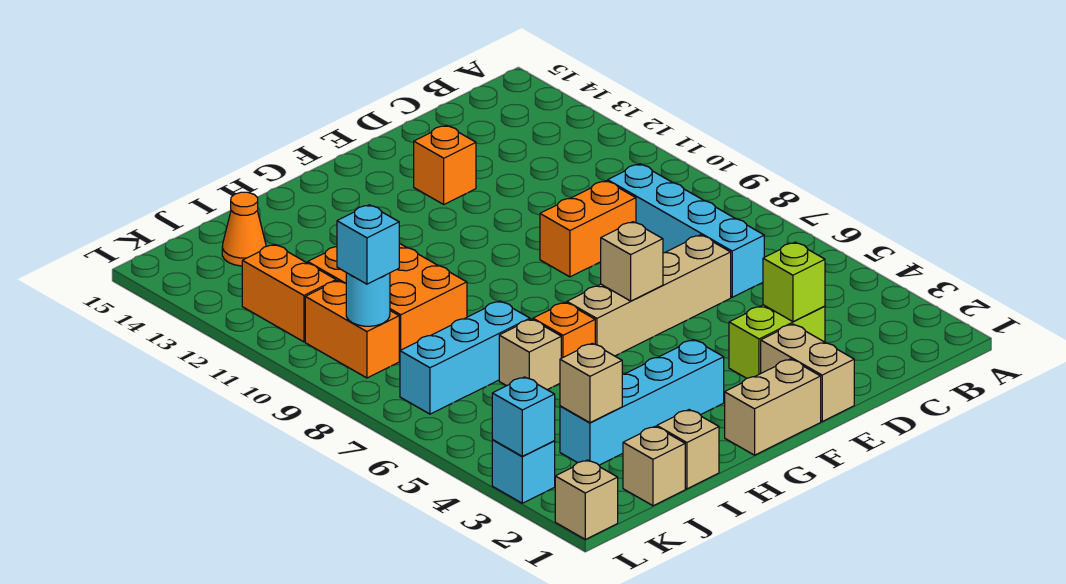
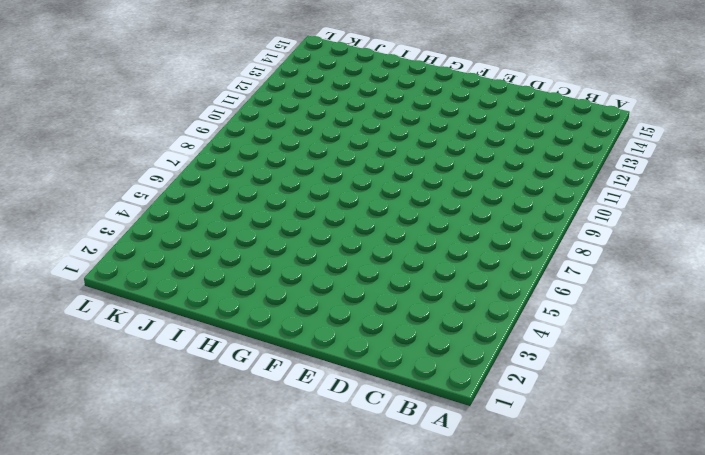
none -> cyan 1x4 brick [608,164,764,297]
none -> lime 1x2 brick [729,305,825,378]
none -> tan 1x4 brick [567,235,731,356]

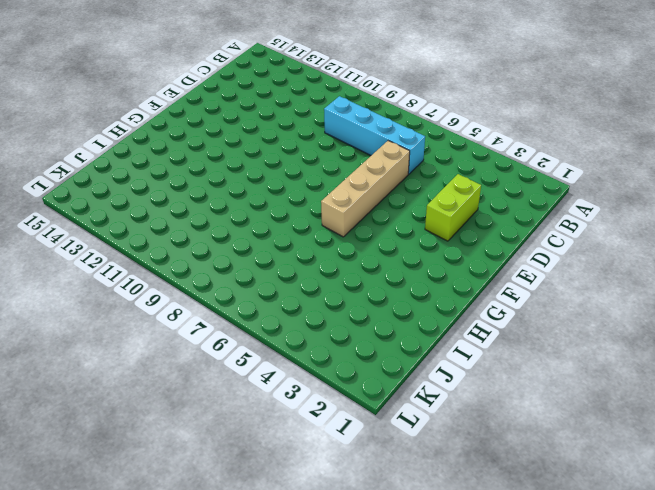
none -> orange 1x2 brick [540,181,636,277]
none -> tan 1x2 brick [761,324,854,421]
none -> orange 1x1 brick [414,125,476,204]

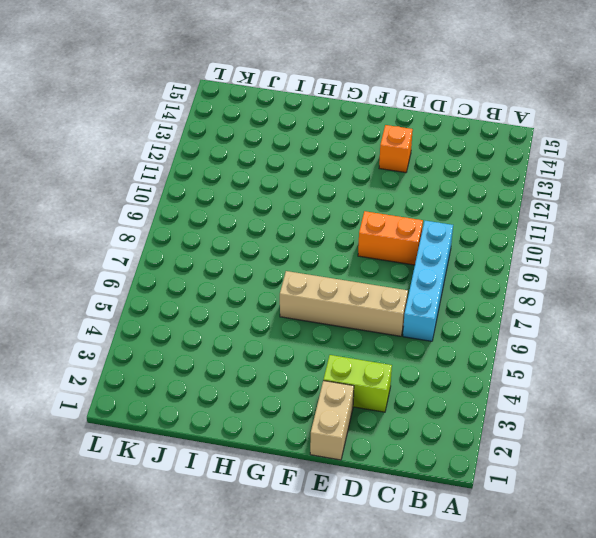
none -> tan 1x2 brick [725,359,821,455]
none -> cyan 1x4 brick [560,340,724,465]
none -> orange 1x1 brick [533,302,595,358]

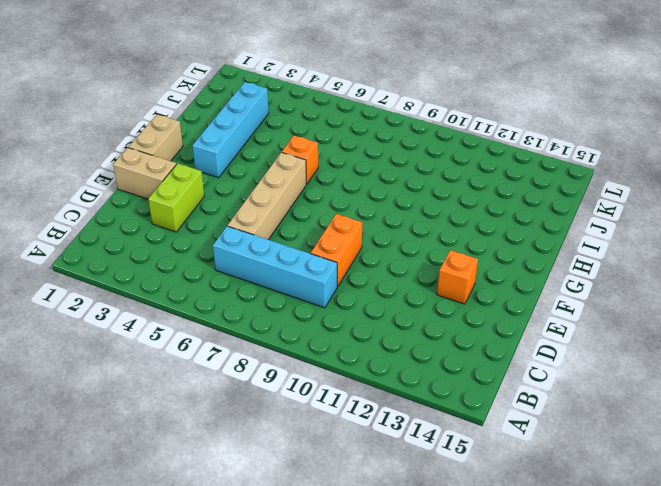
none -> tan 1x1 brick [657,410,719,489]
none -> tan 1x1 brick [499,319,561,390]
none -> cyan 1x3 brick [400,301,530,414]

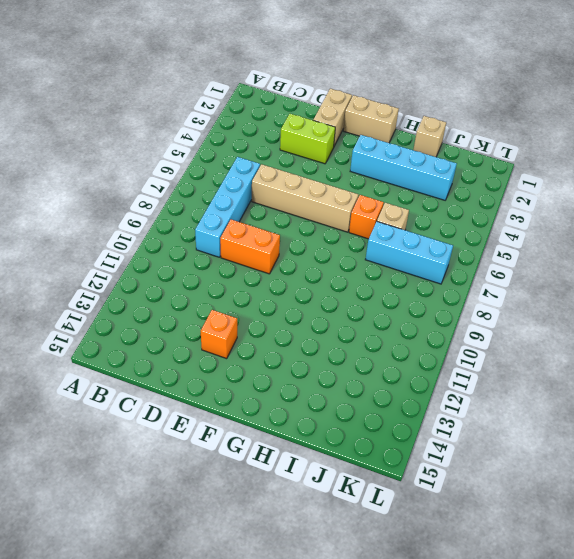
none -> orange 2x3 brick [308,243,467,361]
none -> tan 1x1 brick [623,426,685,506]
none -> orange 1x1 cone [222,192,266,266]

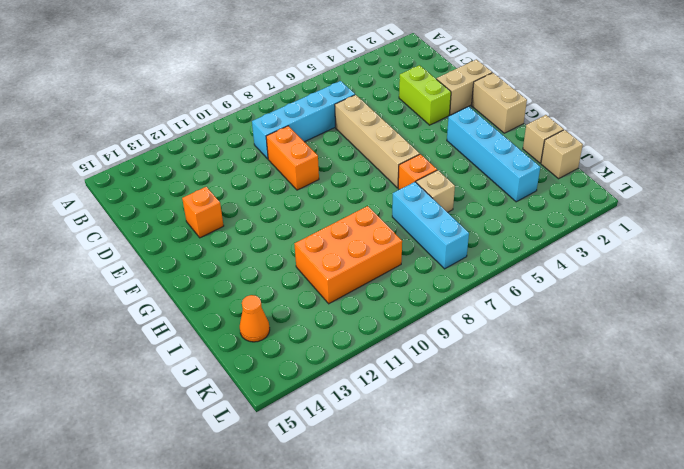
none -> orange 1x2 brick [305,281,399,378]
none -> orange 1x2 brick [242,244,336,342]
none -> tan 1x1 brick [555,460,618,539]

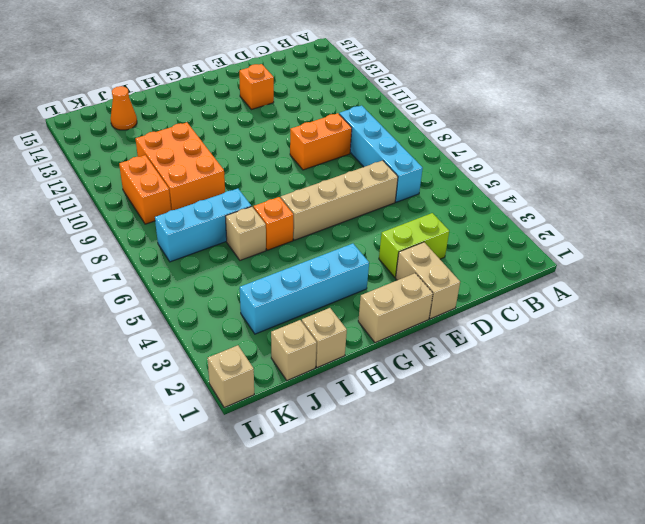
none -> orange 1x2 brick [242,244,336,342]
none -> cyan 1x1 brick [492,440,555,503]
none -> lime 1x1 brick [763,242,825,322]

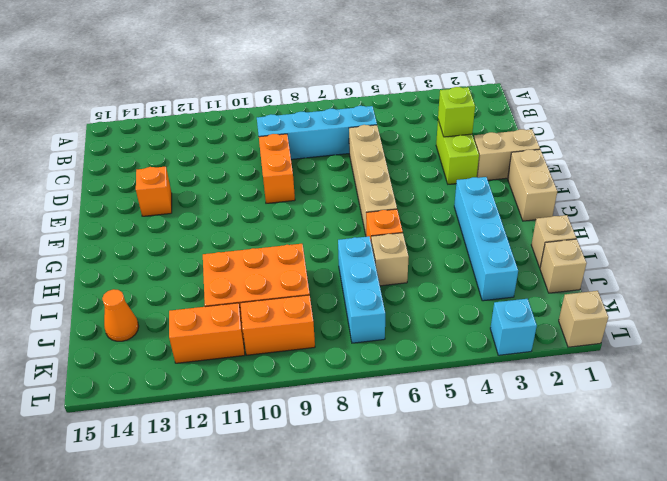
none -> tan 1x1 brick [601,222,663,301]
none -> tan 1x1 brick [560,343,622,423]
none -> cyan 1x1 round brick [346,273,390,326]

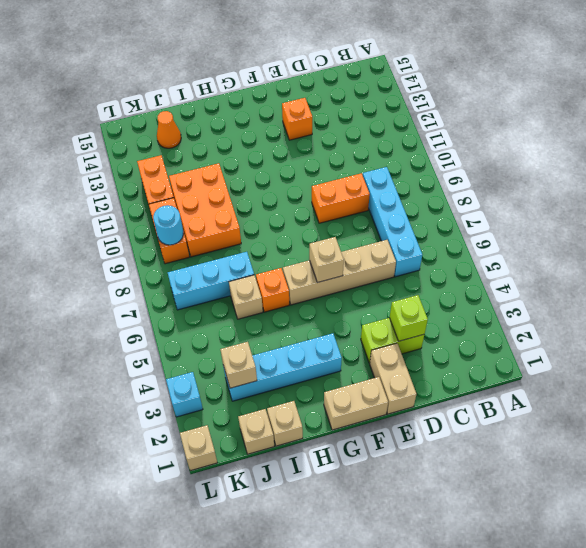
none -> cyan 1x1 brick [492,377,555,456]
none -> cyan 1x1 brick [337,205,399,284]

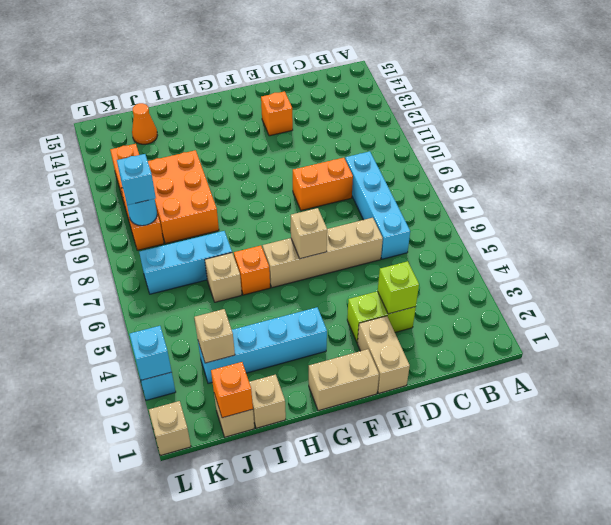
orange 1x1 brick [211,362,253,418] -> none

